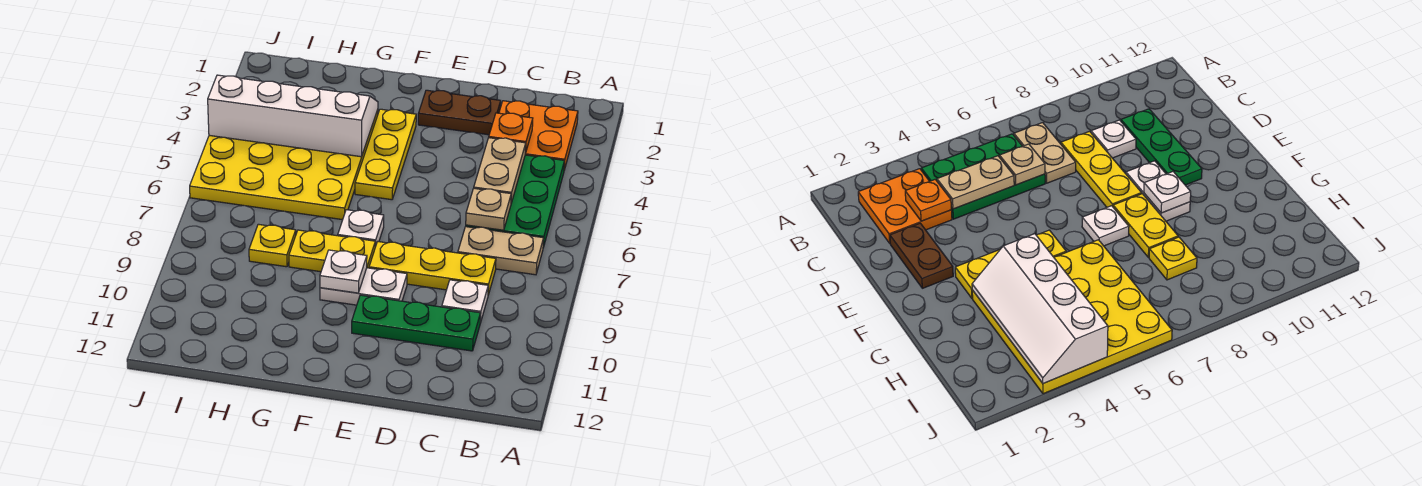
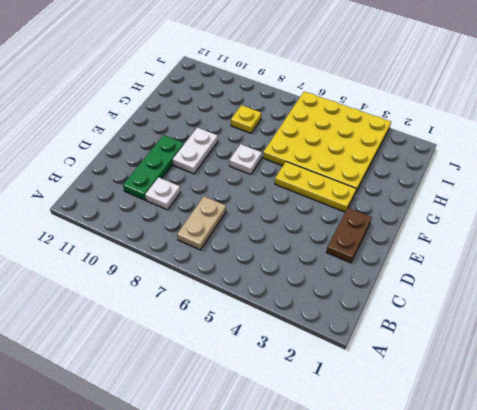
none -> orange 2x2 plate [499,101,578,170]
none -> green 2x3 plate [466,155,565,248]
none -> yellow 1x3 plate [369,242,496,295]

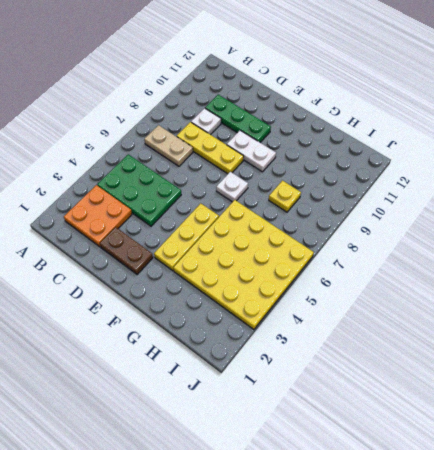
green 2x3 plate [97,154,181,226] -> green 2x3 plate turned to [466,155,565,248]
none -> yellow 1x2 plate [289,230,375,272]
none -> orange 1x1 plate [489,113,533,153]
none -> tan 1x2 plate [474,138,526,203]

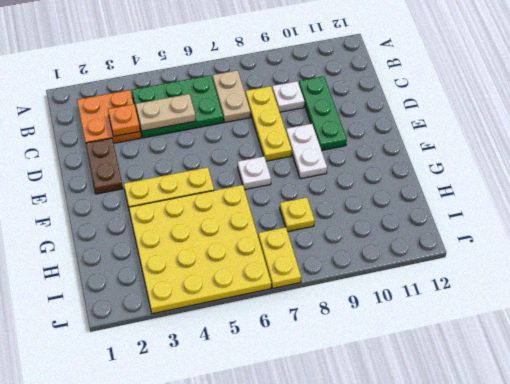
yellow 1x2 plate [258,227,301,288] -> yellow 1x2 plate moved to [289,230,375,272]
none -> tan 1x1 plate [466,188,511,230]
none -> white 1x1 plate [320,250,367,293]
none -> white 2x4 slope [208,75,378,157]

